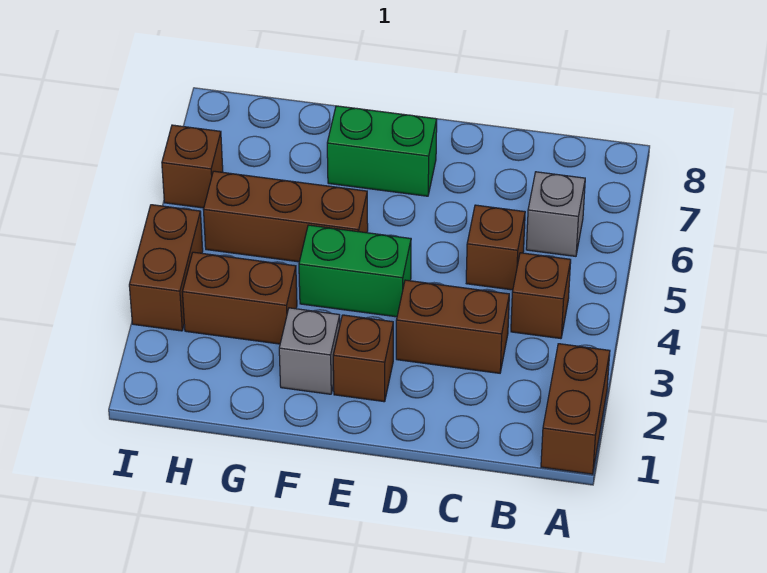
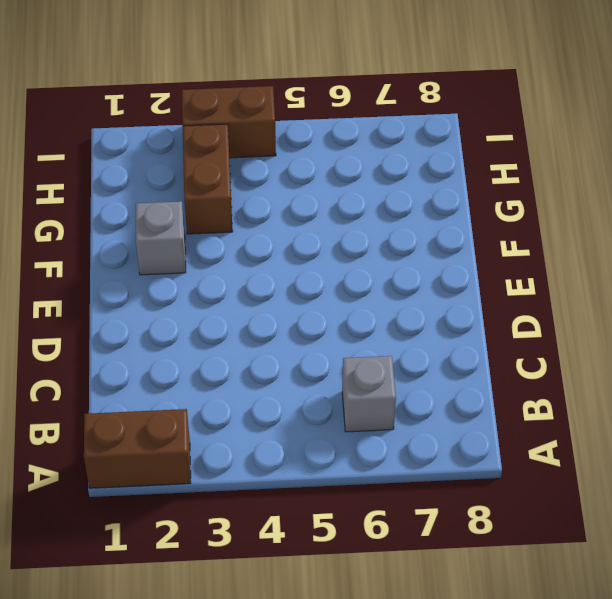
none -> brown 1x1 brick [511,253,571,339]
none -> brown 1x2 brick [396,280,509,373]
none -> brown 1x1 brick [466,205,525,290]

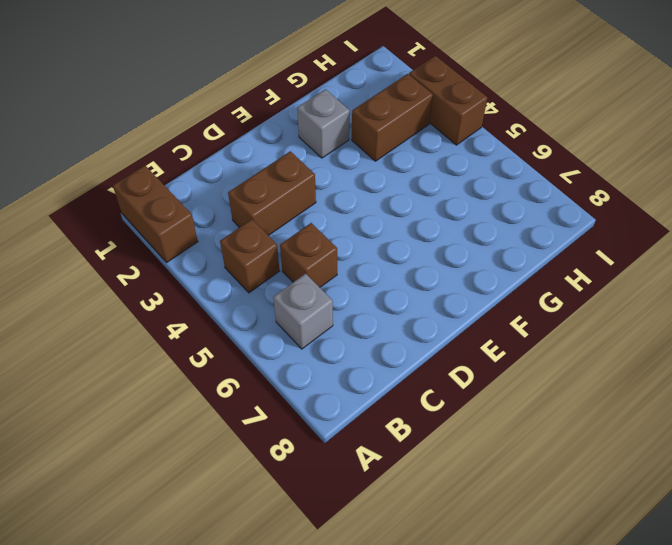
none -> brown 1x1 brick [333,315,393,402]
none -> green 1x2 brick [299,225,411,317]
none -> green 1x2 brick [327,106,437,196]

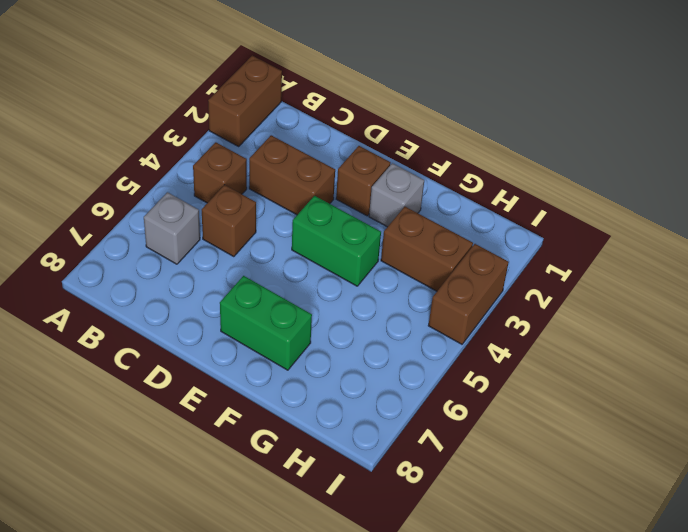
none -> brown 1x3 brick [203,171,368,262]
none -> brown 1x1 brick [162,125,223,208]

